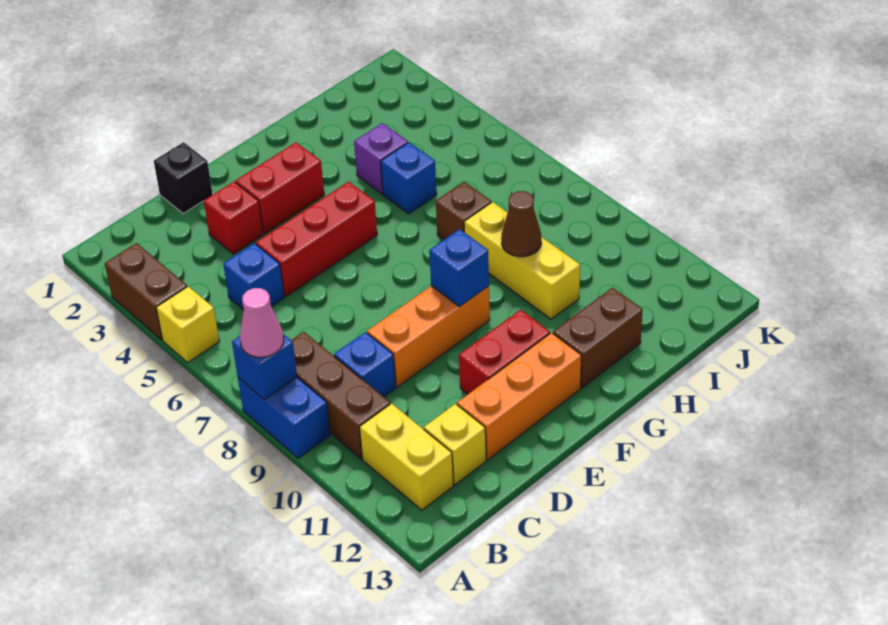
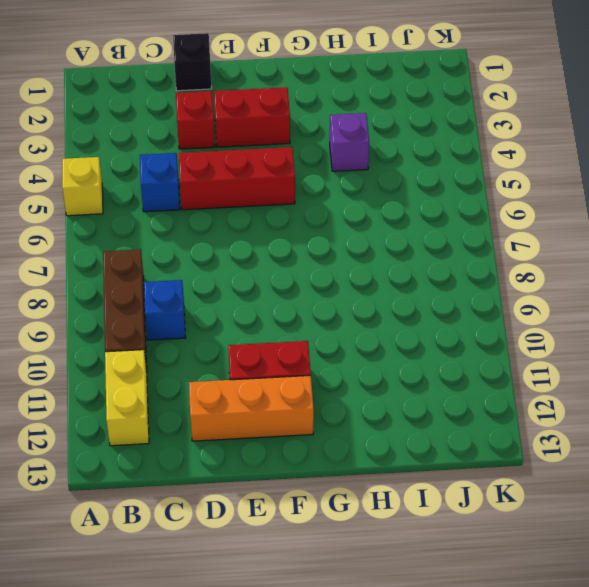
none -> brown 1x2 brick [105,243,187,340]
none -> blue 1x2 brick [238,377,330,458]
none -> yellow 1x1 brick [424,404,486,485]

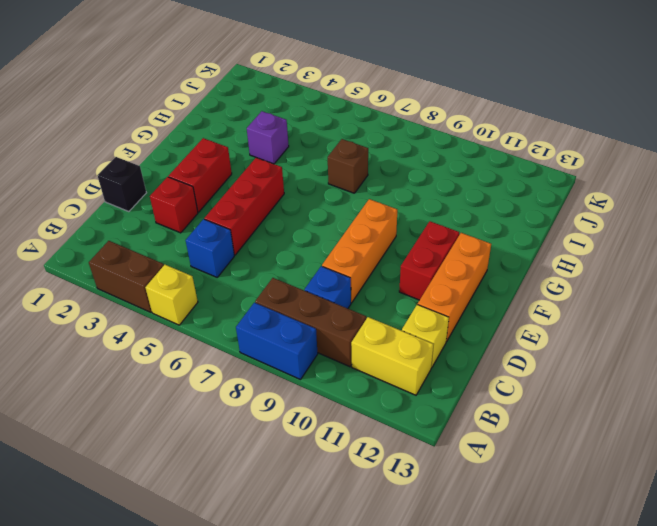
none -> brown 1x2 brick [553,288,643,388]
none -> blue 1x1 brick [381,142,437,214]
none -> yellow 1x3 brick [464,202,580,319]

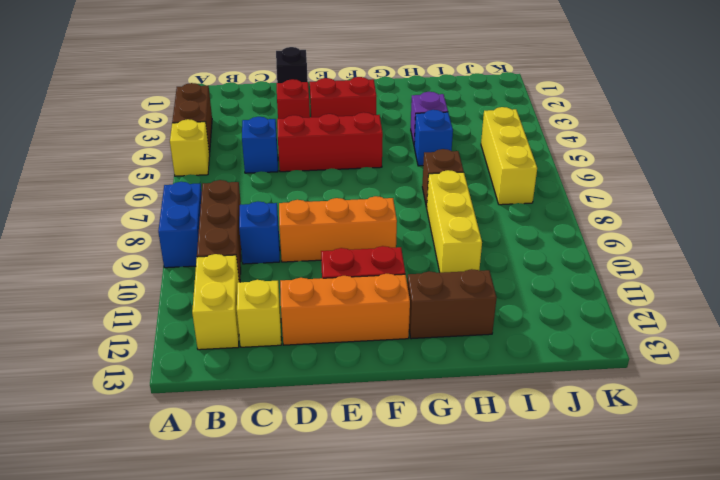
yellow 1x3 brick [481,107,537,205] -> none
none -> blue 1x1 brick [232,334,297,400]
none -> blue 1x1 brick [429,229,489,307]
none -> brown 1x1 cone [501,191,541,257]

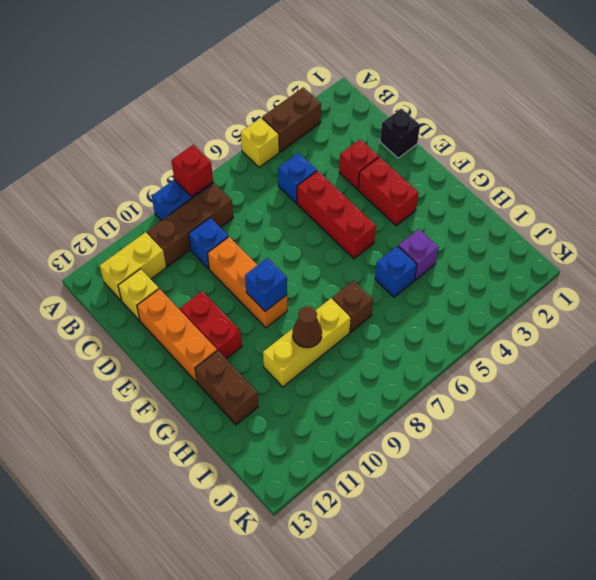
red 1x1 brick [171,145,213,197] -> blue 1x1 brick [232,334,297,400]
none -> pink 1x1 cone [240,288,284,357]

